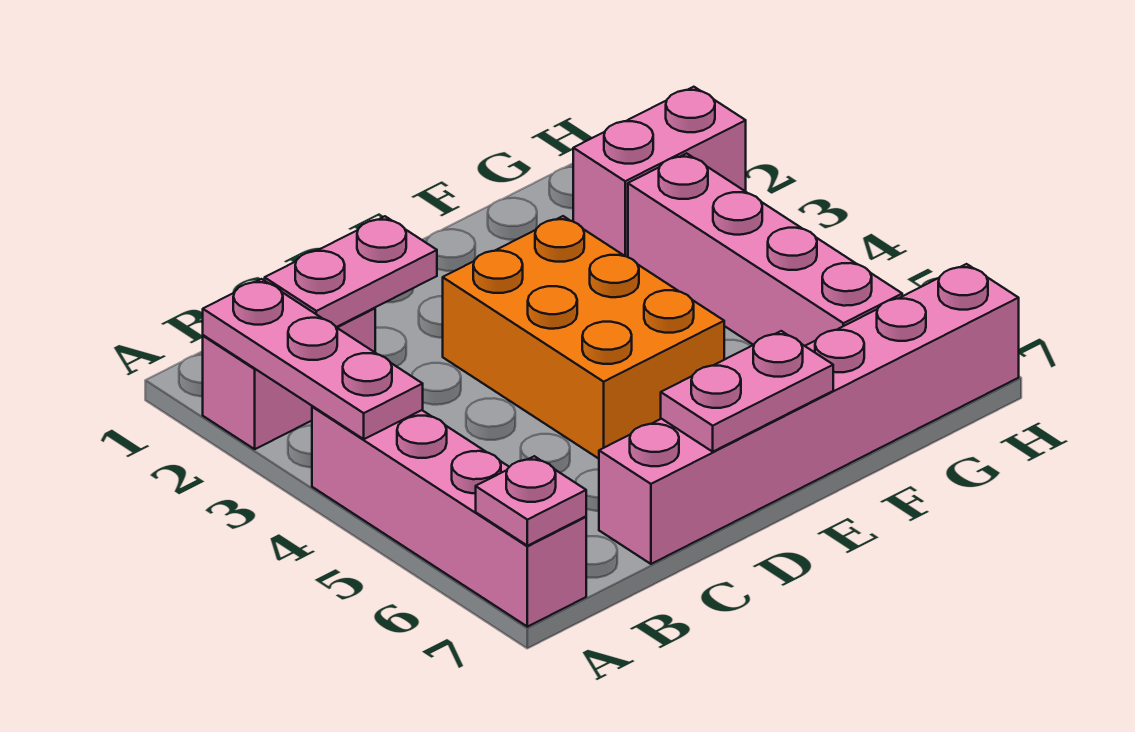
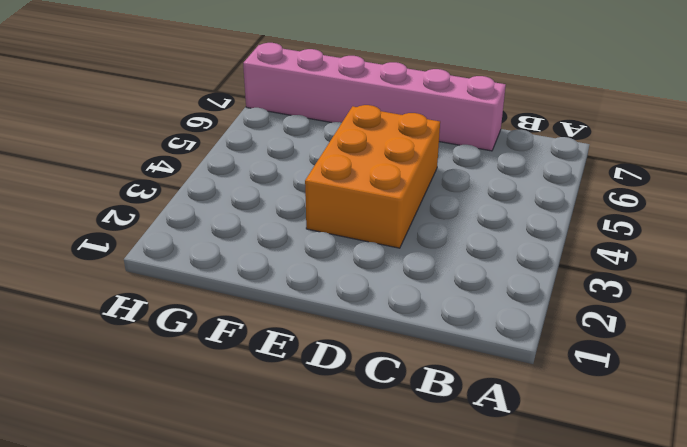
none -> pink 1x2 brick [203,308,375,449]
none -> pink 1x4 brick [312,406,586,627]

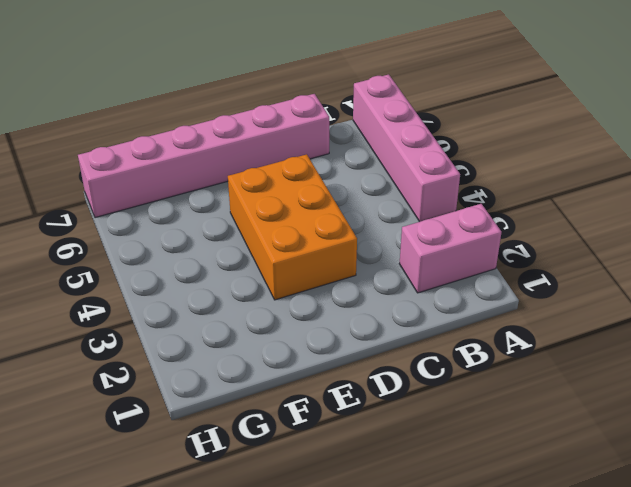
none -> pink 1x2 brick [573,87,746,257]
none -> pink 1x4 brick [628,153,902,346]

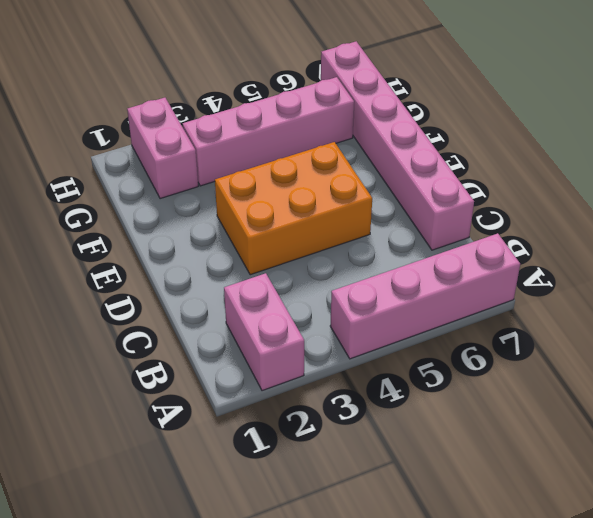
none -> pink 1x3 plate [203,279,423,439]
none -> pink 1x1 plate [476,456,586,546]

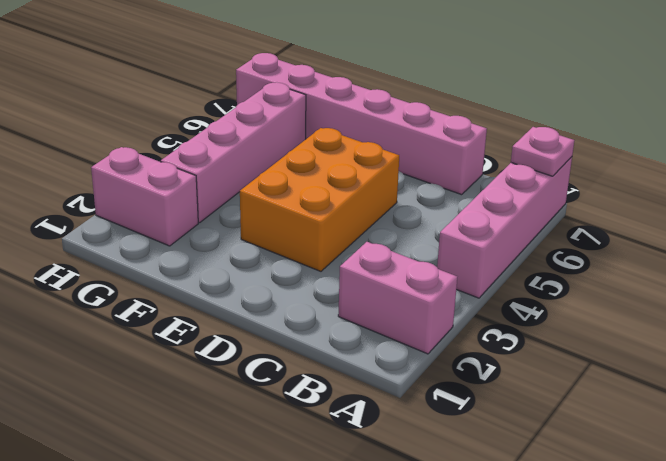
none -> pink 1x3 plate [203,279,423,439]
none -> pink 1x2 plate [265,216,437,327]

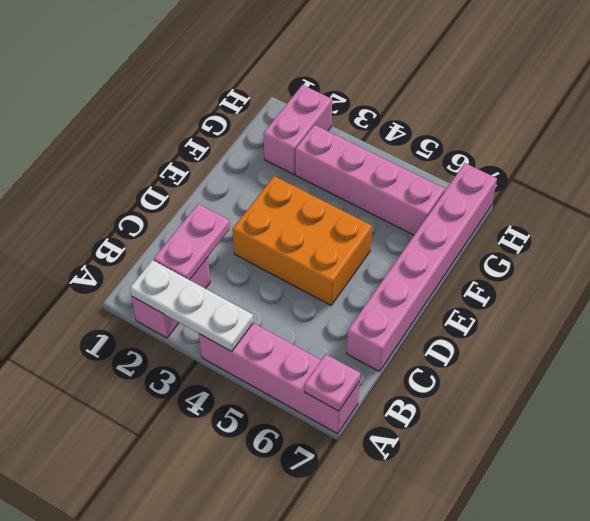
white 1x3 plate [130,260,253,352] -> pink 1x3 plate [203,279,423,439]
none -> pink 1x2 plate [661,331,833,452]

